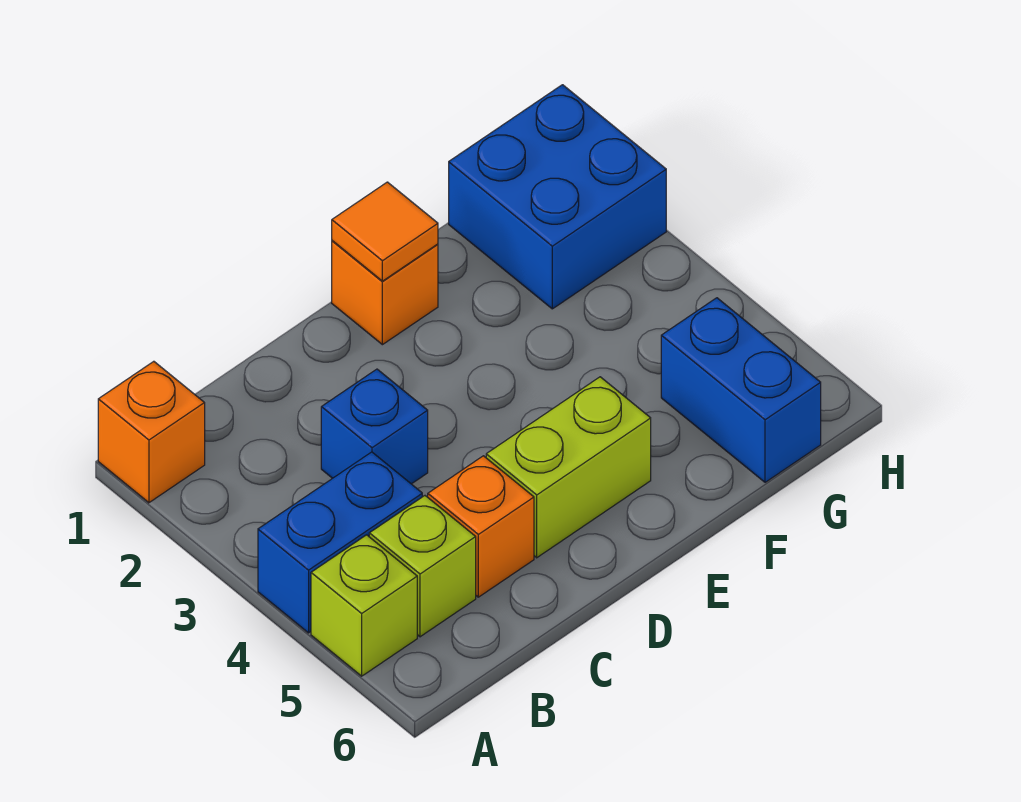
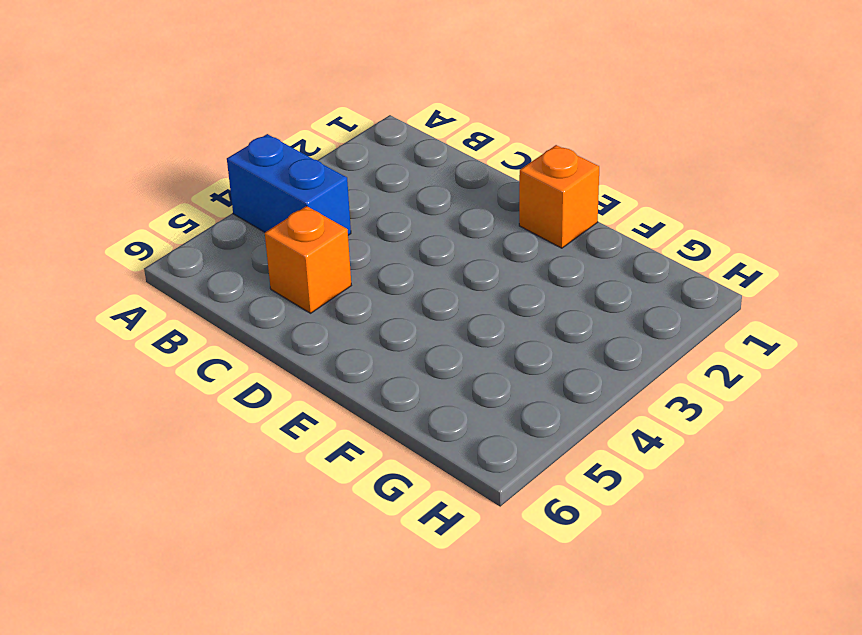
none -> orange 1x1 brick [98,361,205,503]
none -> lime 1x1 brick [311,535,417,676]

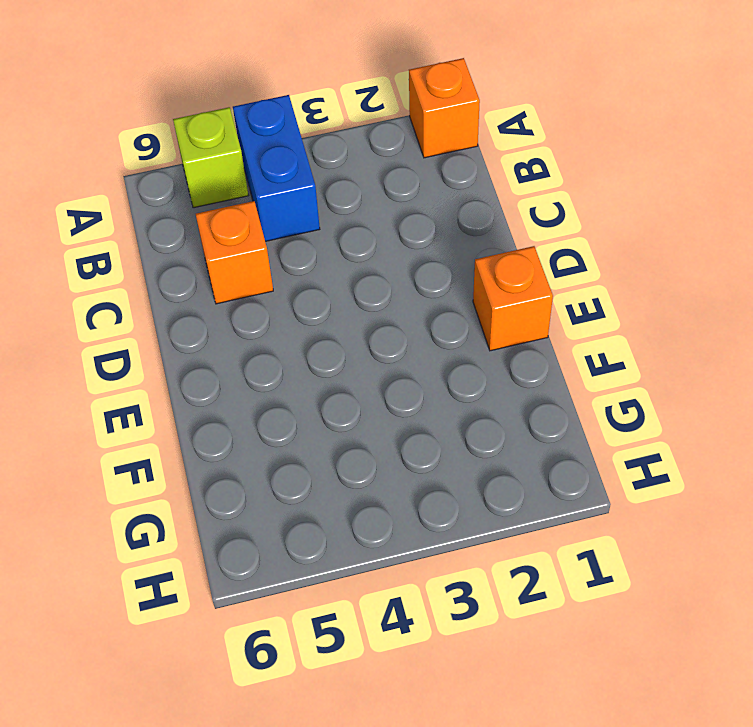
none -> lime 1x1 brick [369,496,476,637]
none -> blue 1x1 brick [321,369,428,484]

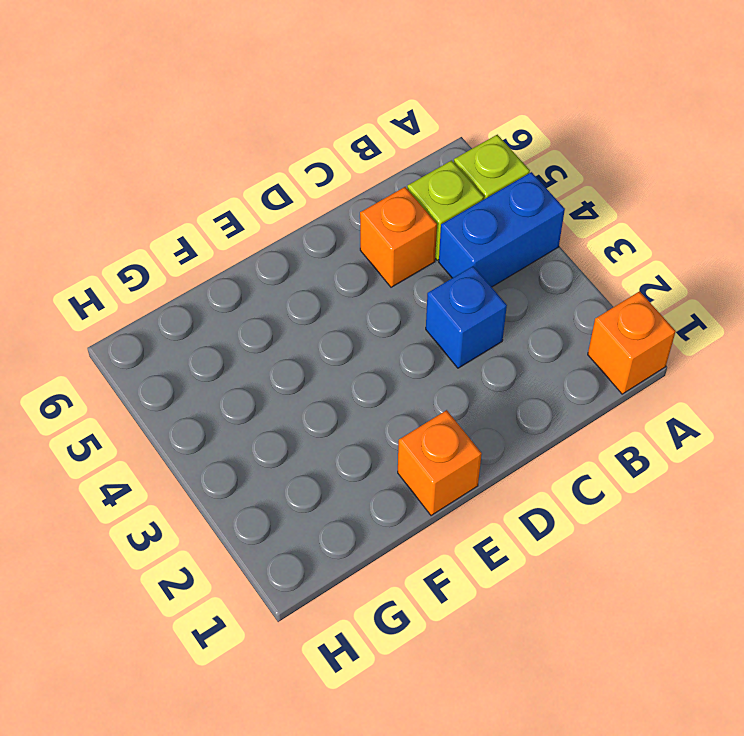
none -> lime 1x2 brick [486,377,651,558]
none -> blue 2x2 brick [449,85,666,309]

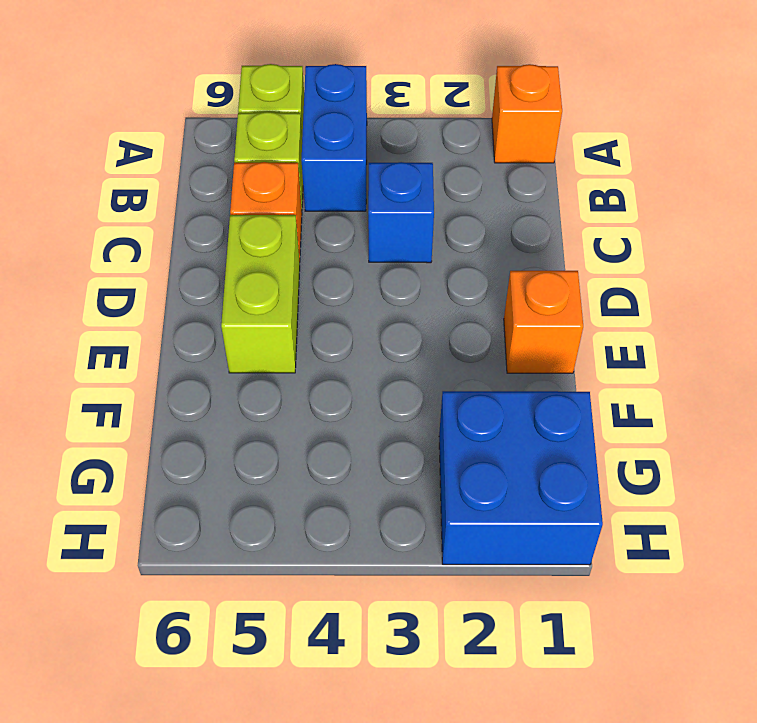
none -> blue 1x2 brick [661,298,821,482]
none -> orange 1x1 tile [332,182,438,281]

